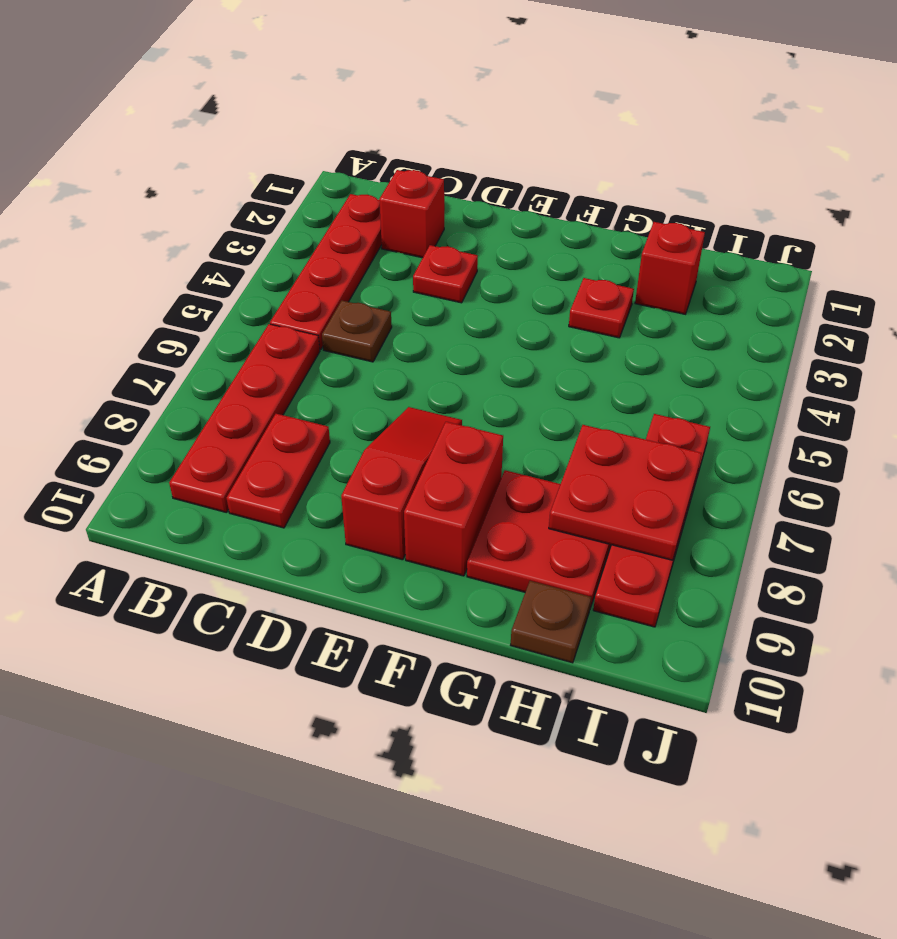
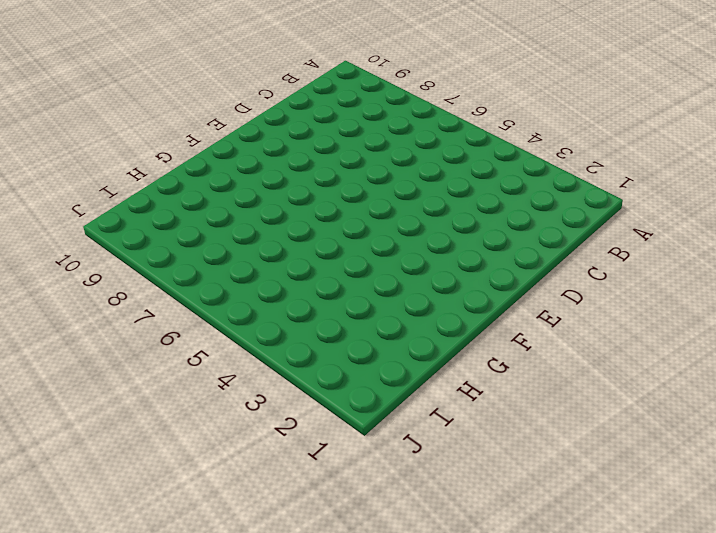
none -> red 1x4 plate [270,194,382,350]
none -> red 1x4 plate [169,324,320,513]
none -> red 1x1 brick [379,170,444,258]

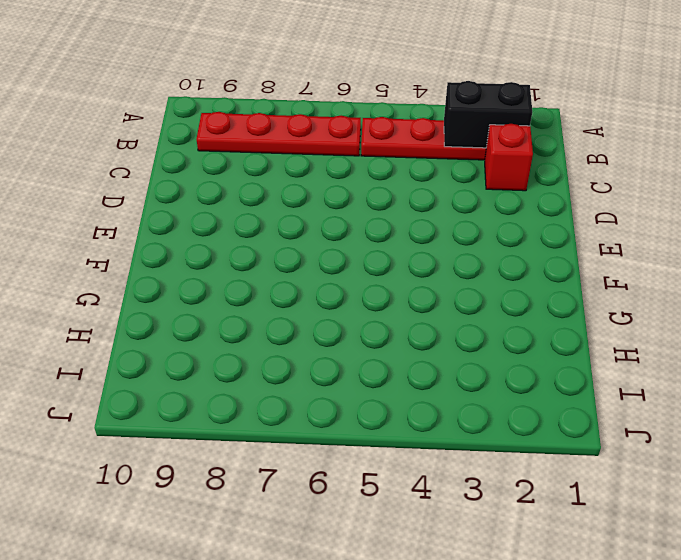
black 1x2 brick [444,81,532,148] -> none
none -> brown 1x1 plate [322,301,392,362]
none -> red 1x2 plate [227,414,330,528]
none -> red 1x1 plate [413,245,478,303]

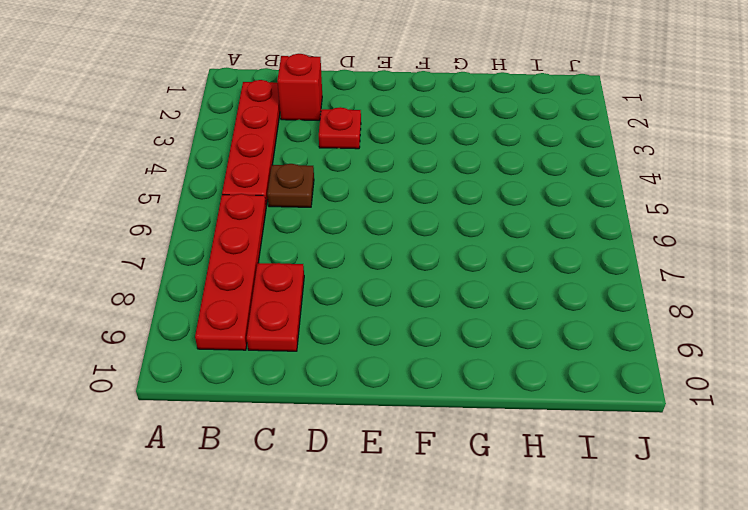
none -> red 1x3 slope [341,407,462,560]
none -> red 1x2 brick [404,422,503,576]
none -> red 1x1 plate [569,278,634,338]

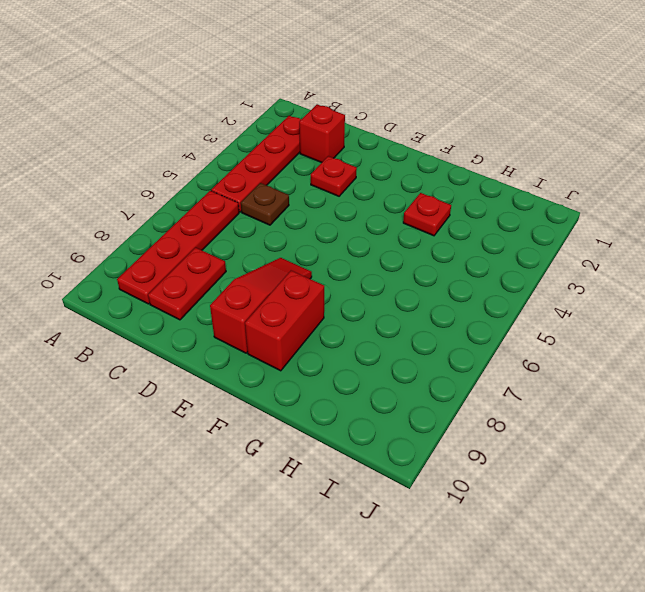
none -> red 2x2 plate [467,470,611,608]
none -> red 1x1 brick [635,222,705,314]
none -> brown 1x1 plate [511,581,591,663]

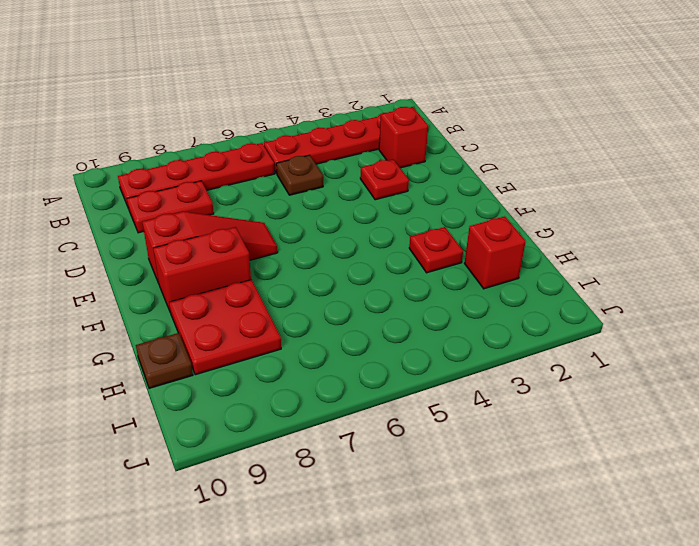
none -> red 1x4 plate [593,414,710,627]
none -> red 2x2 plate [549,425,702,560]

